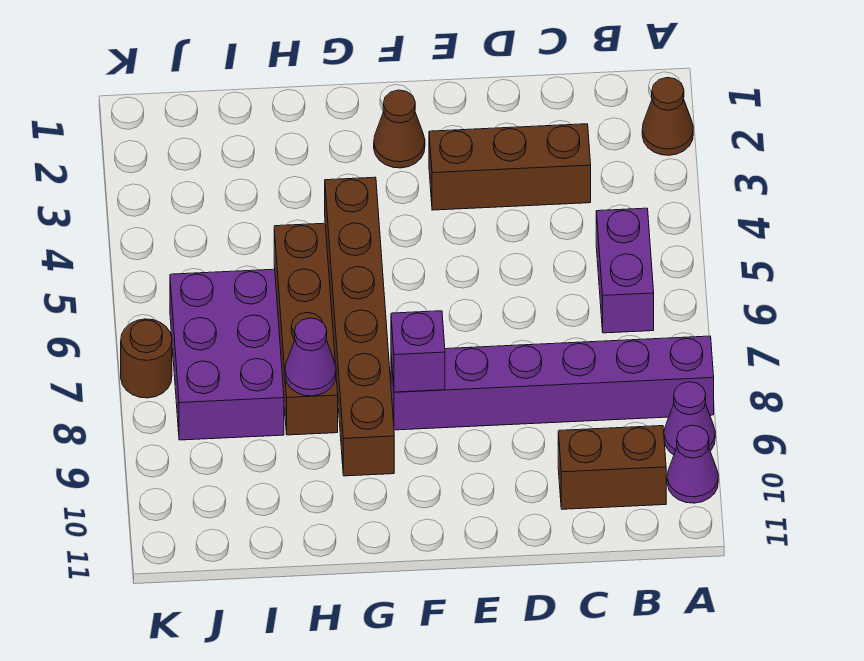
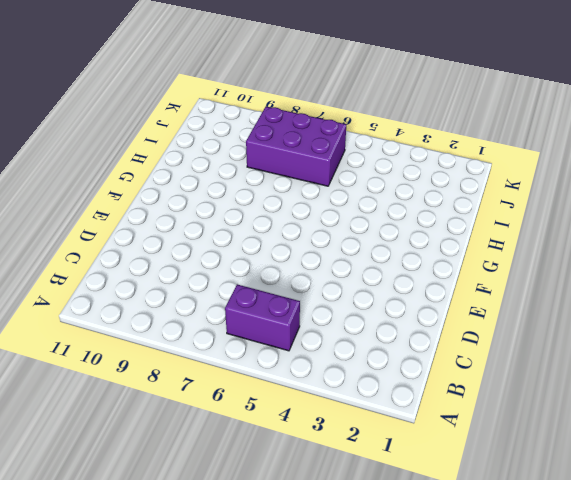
none -> brown 1x1 cone [642,78,693,155]
none -> purple 1x6 brick [391,336,714,430]
none -> purple 1x1 cone [664,382,715,455]

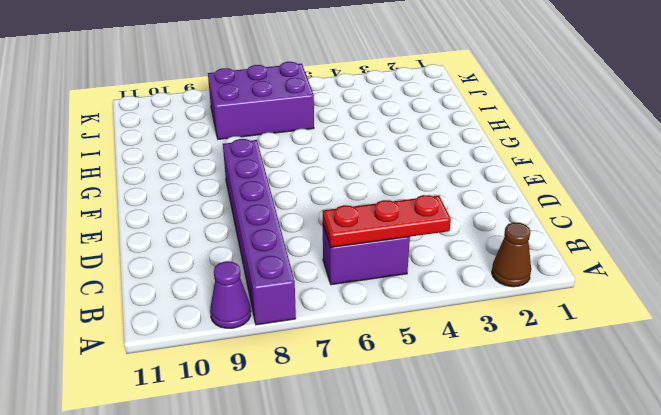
red 1x3 plate [323,195,451,247] -> none
none -> purple 1x1 cone [667,425,718,503]
none -> brown 1x2 brick [558,426,666,509]
none -> brown 1x3 brick [429,124,591,210]

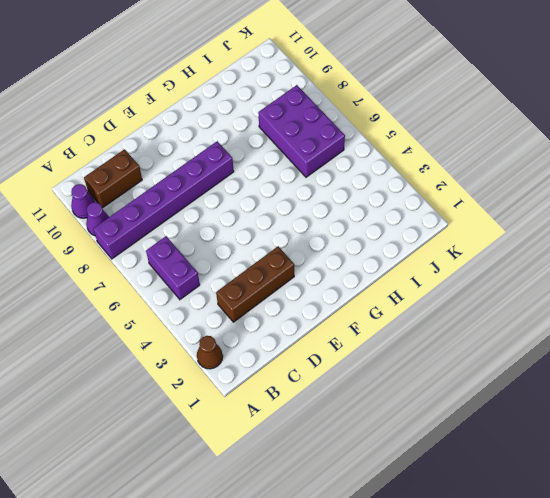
none -> brown 1x1 cone [374,90,425,168]
none -> brown 1x6 brick [325,177,394,476]
none -> brown 1x4 brick [274,223,338,435]

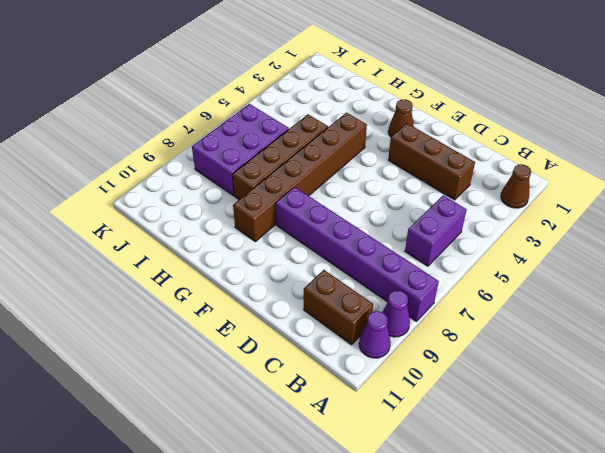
none -> brown 1x1 round brick [121,319,172,398]
none -> purple 1x1 brick [391,311,445,392]
none -> purple 1x1 cone [285,318,336,396]

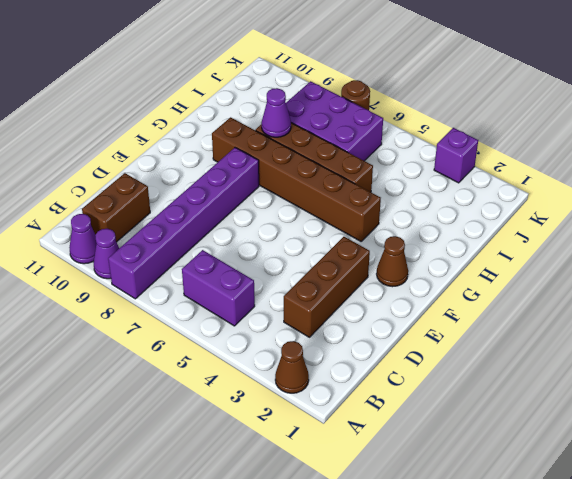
purple 1x1 brick [434,128,478,183] -> purple 1x1 brick moved to [391,311,445,392]

